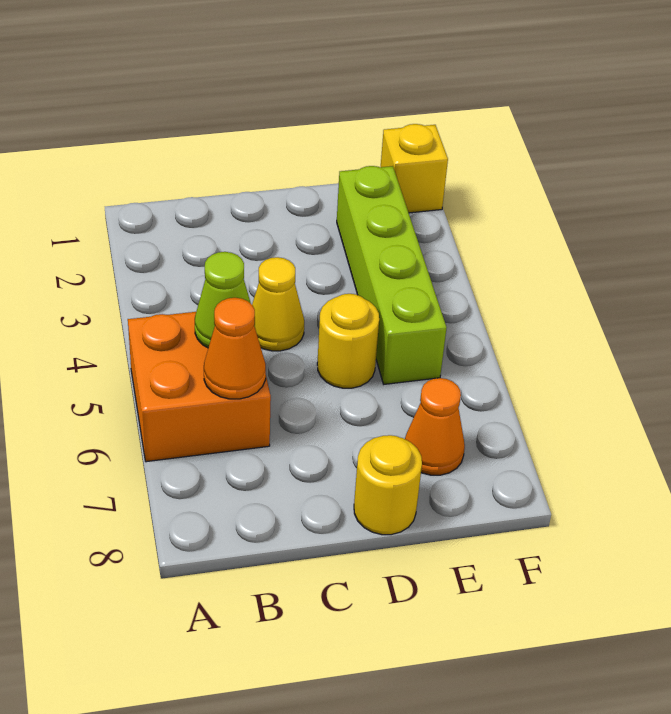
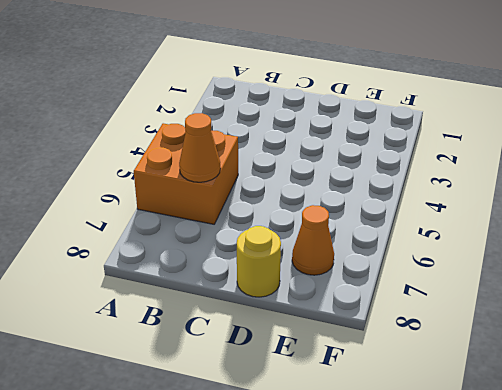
none -> yellow 1x1 cone [252,257,304,351]
none -> yellow 1x1 round brick [317,294,379,388]

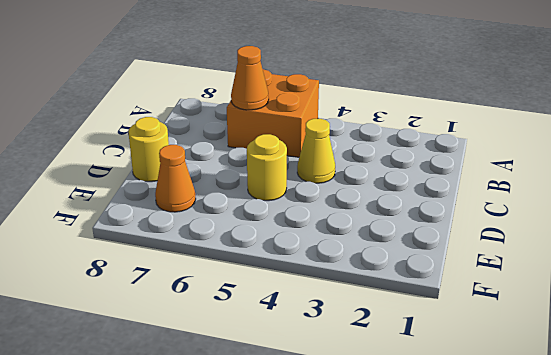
none -> lime 1x4 brick [337,166,447,384]
none -> yellow 1x1 brick [381,124,448,213]

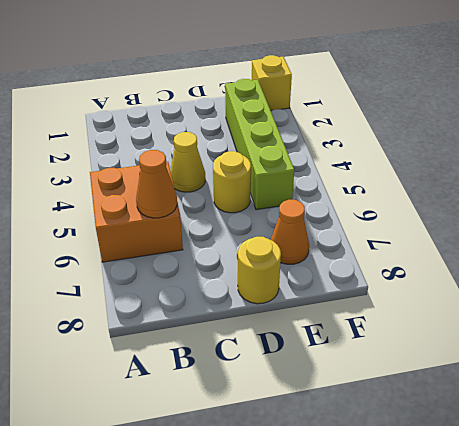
none -> lime 1x1 cone [195,252,255,348]

